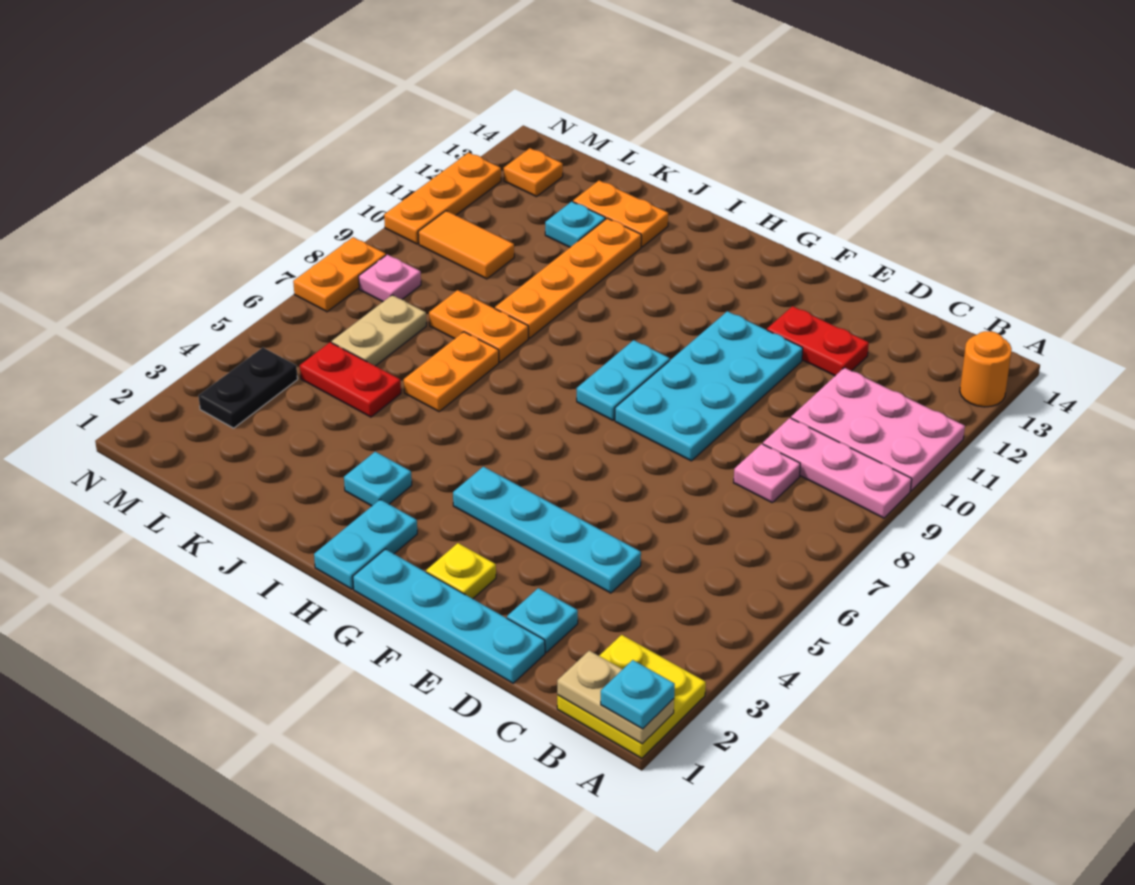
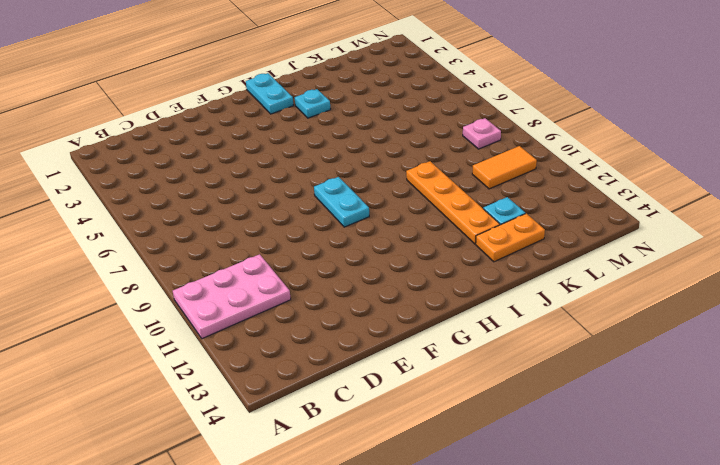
none -> yellow 2x2 plate [557,635,706,758]
none -> pink 1x3 plate [763,418,912,518]
none -> orange 1x1 round brick [960,331,1012,407]

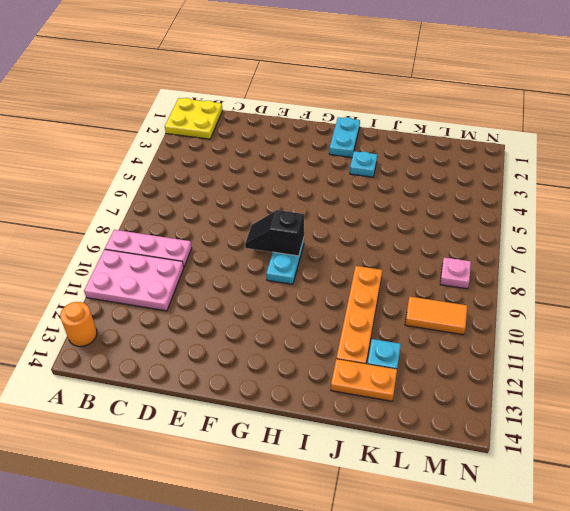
black 1x2 slope [245,210,304,256] -> none
none -> pink 1x1 plate [734,444,800,502]
none -> cyan 1x4 plate [353,549,545,683]
none -> cyan 1x1 plate [507,588,578,652]

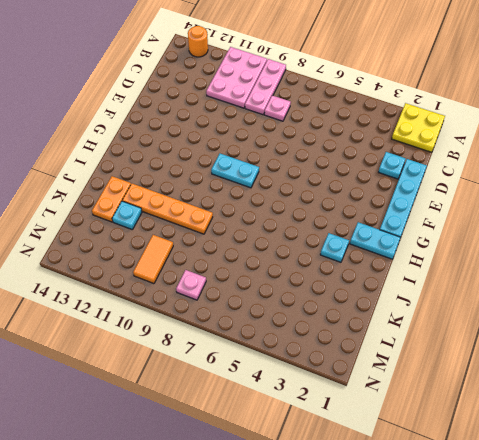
none -> cyan 1x4 plate [453,467,641,593]
none -> red 1x2 plate [767,306,869,376]
none -> cyan 2x4 plate [615,311,803,461]

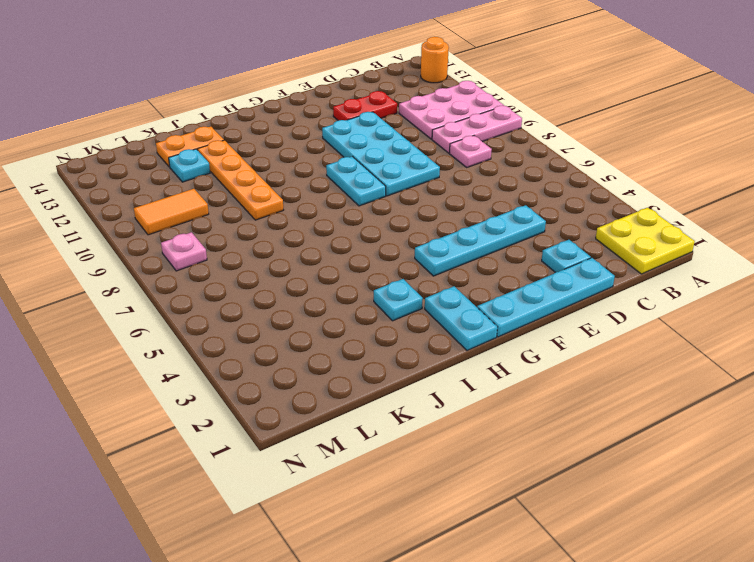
none -> yellow 1x1 plate [426,543,496,599]
none -> orange 1x2 plate [404,332,499,411]
none -> orange 1x2 plate [429,290,528,362]

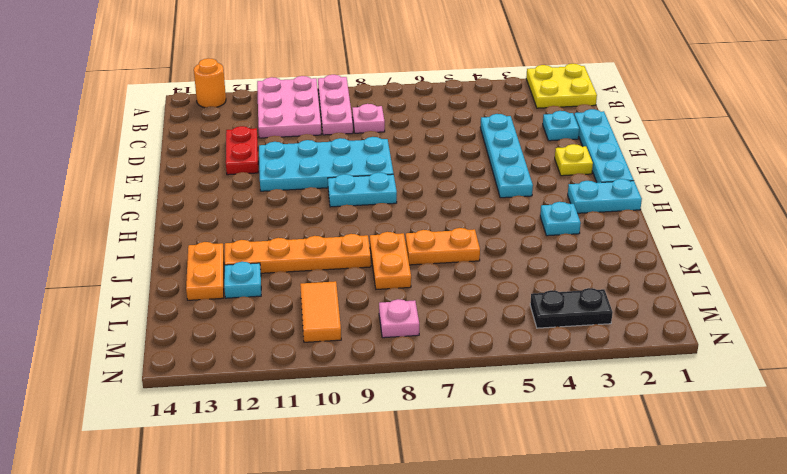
none -> red 1x2 plate [300,342,401,417]
none -> tan 1x2 plate [332,295,426,366]
none -> orange 1x1 plate [504,148,563,197]

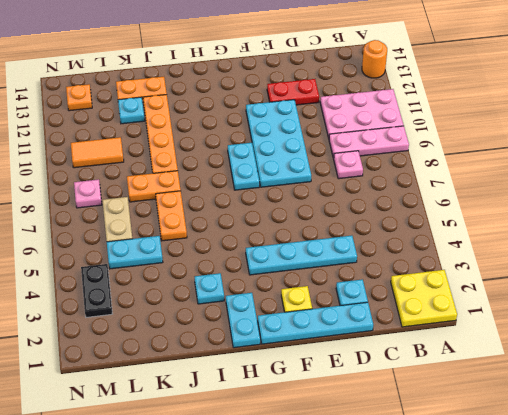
cyan 1x2 plate [107,236,163,269] -> red 1x2 plate [300,342,401,417]
none -> orange 1x2 plate [293,237,386,312]
none -> orange 1x3 plate [384,153,501,244]
none -> tan 1x2 plate [557,651,674,744]

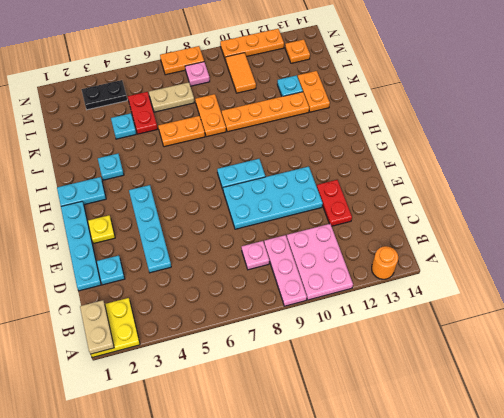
cyan 1x1 plate [111,113,136,139] -> cyan 1x1 plate moved to [601,660,675,729]

